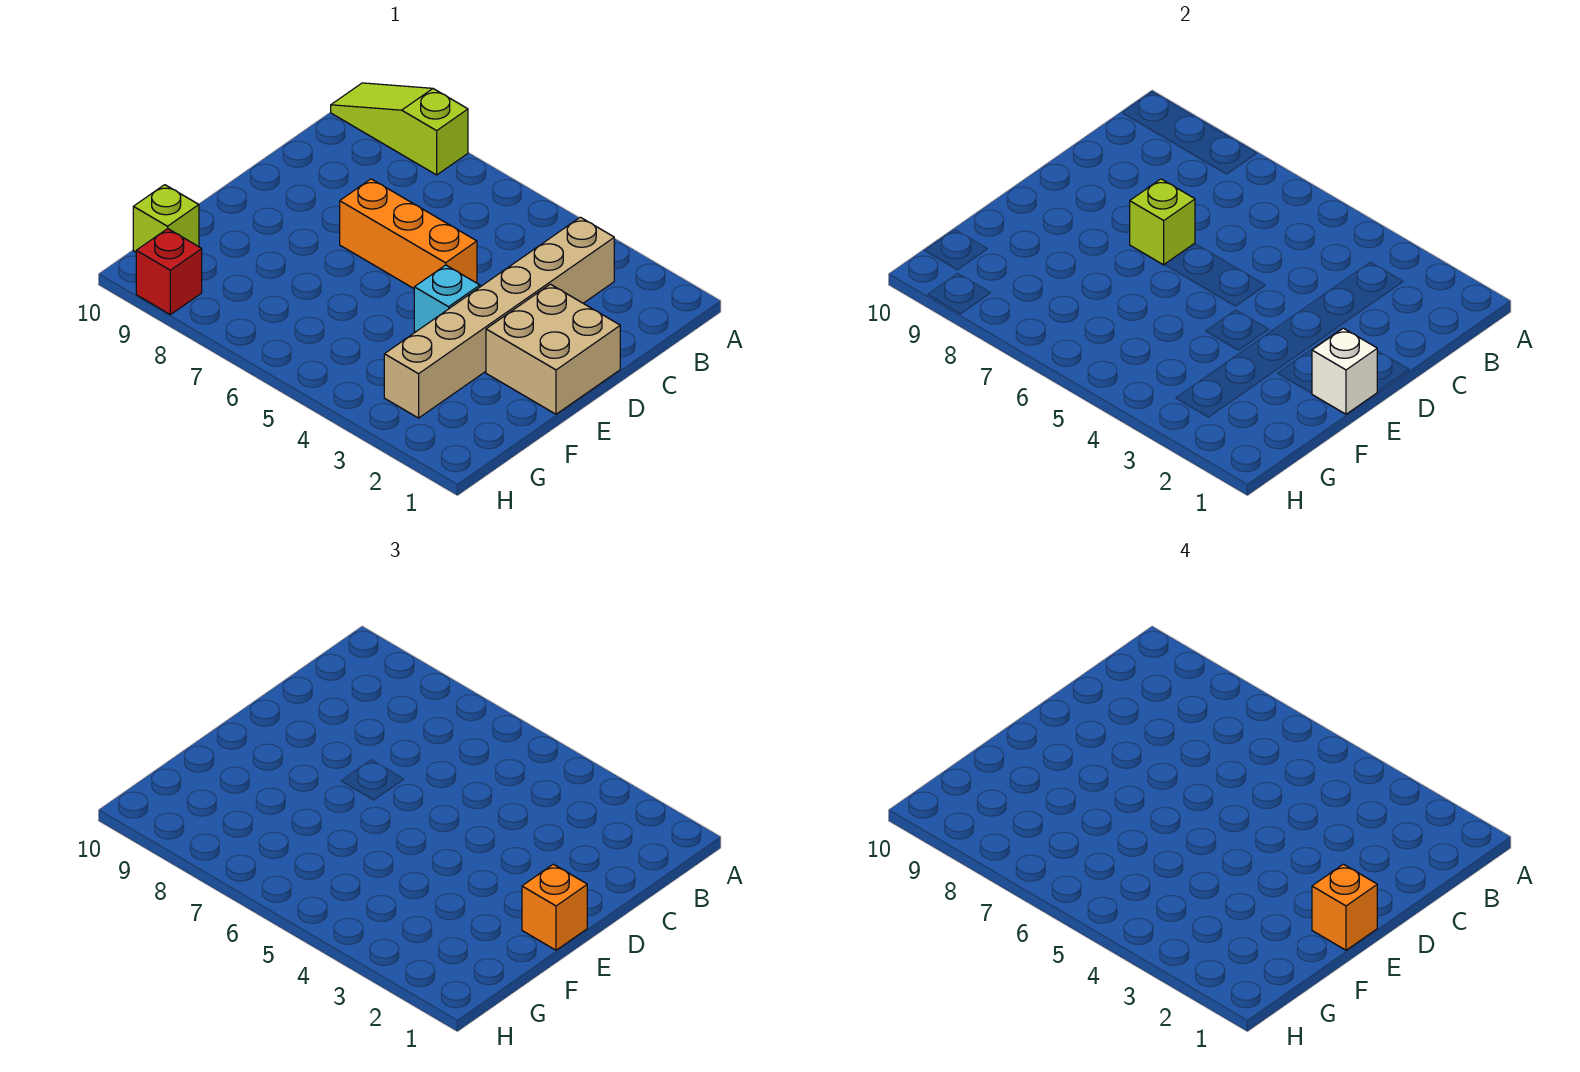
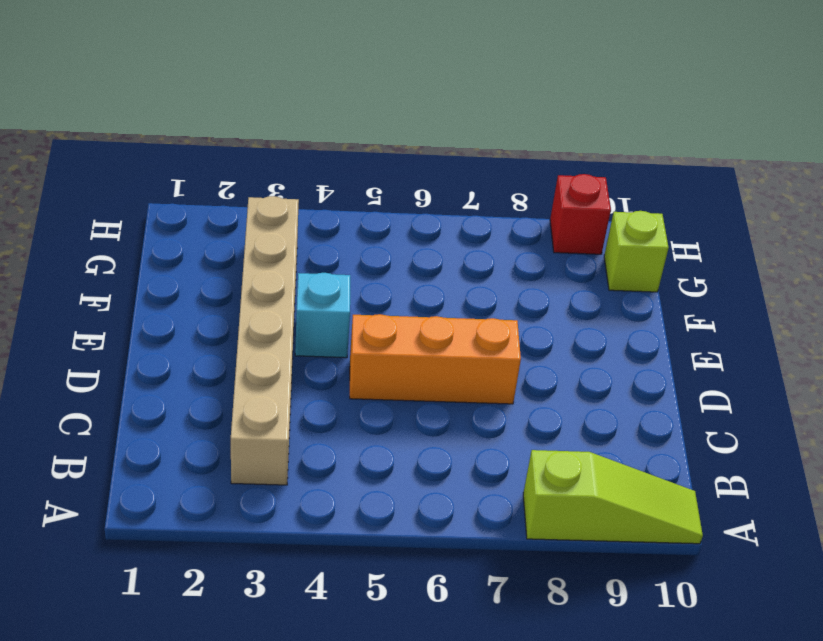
none -> tan 2x2 brick [486,284,620,414]
none -> lime 1x1 brick [1130,179,1195,265]

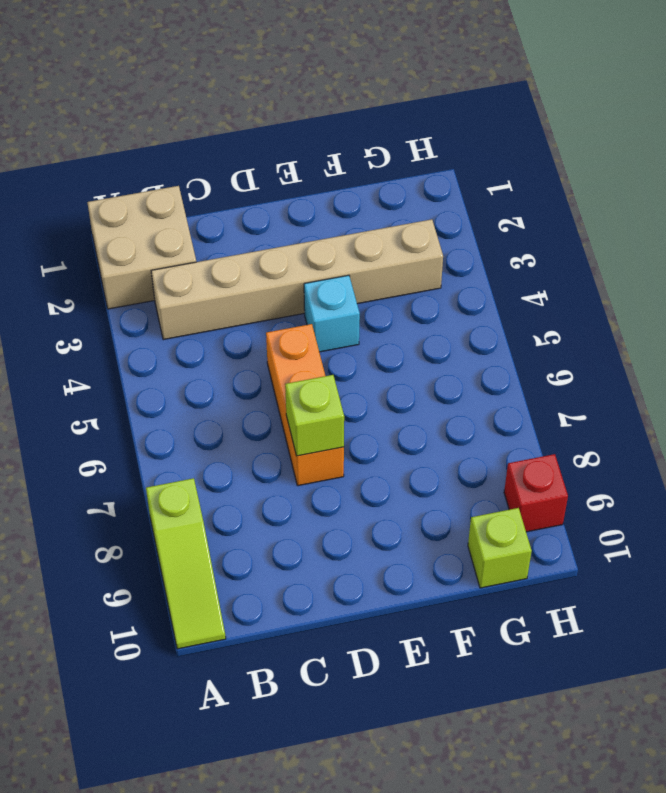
tan 2x2 brick [87,186,196,309] -> tan 2x2 brick moved to [486,284,620,414]
none -> white 1x1 brick [1312,328,1377,414]
none -> orange 1x1 brick [522,864,587,950]

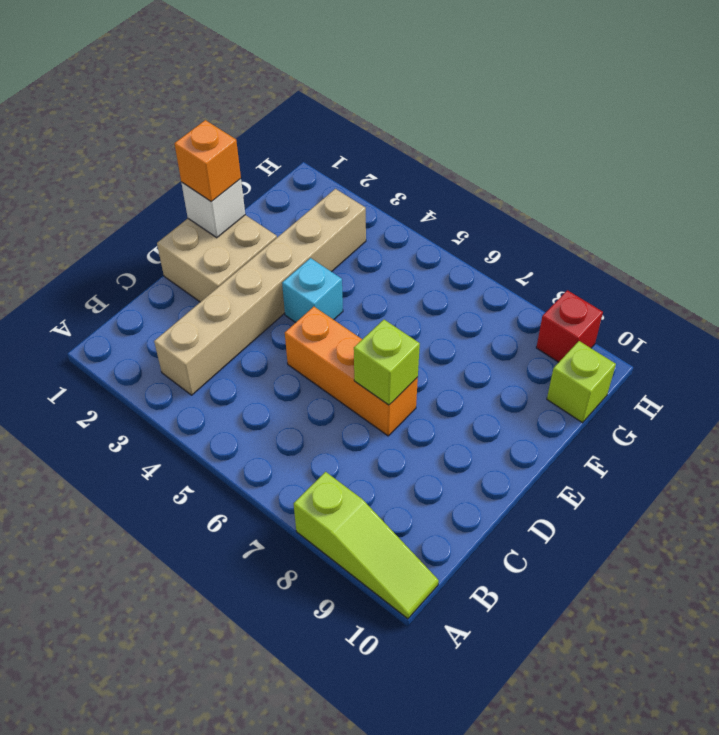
none -> orange 1x1 brick [1312,864,1377,950]

